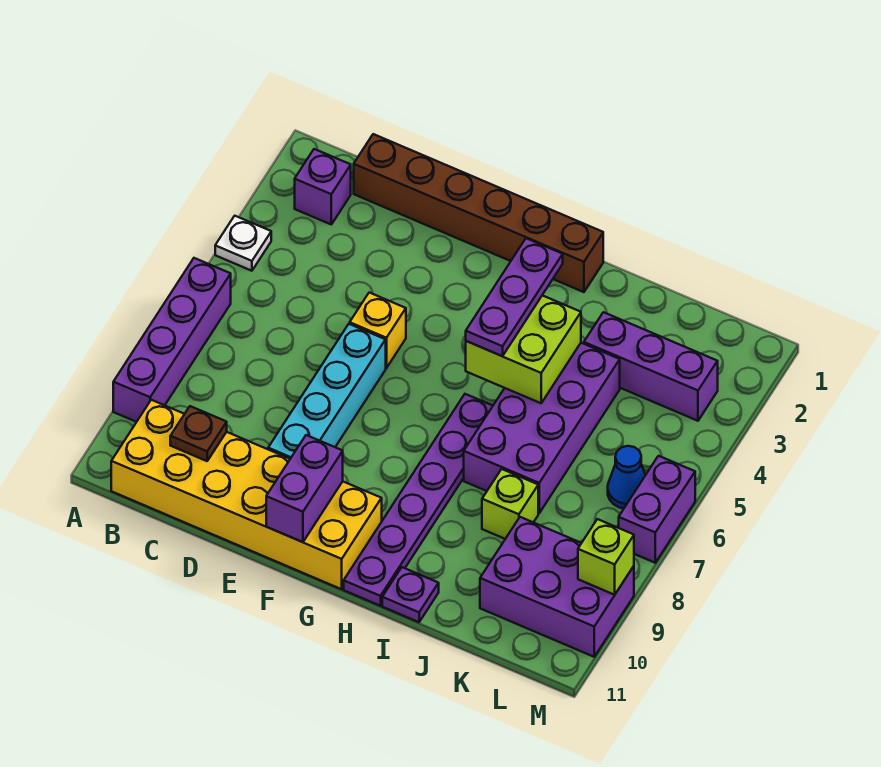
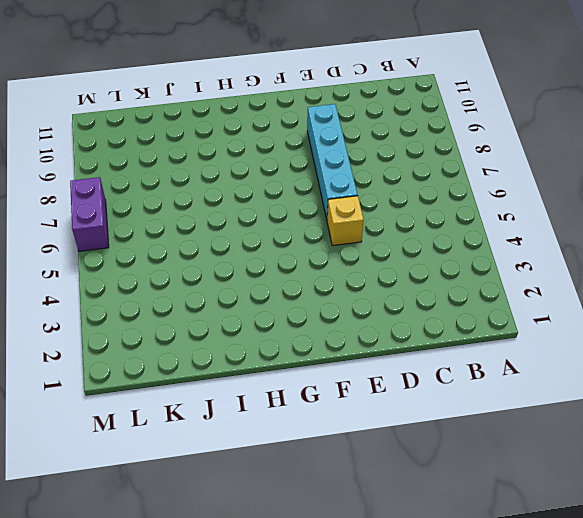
none -> white 1x1 plate [215,216,271,271]
none -> purple 1x4 brick [113,258,231,422]
none -> purple 1x1 brick [295,149,351,224]

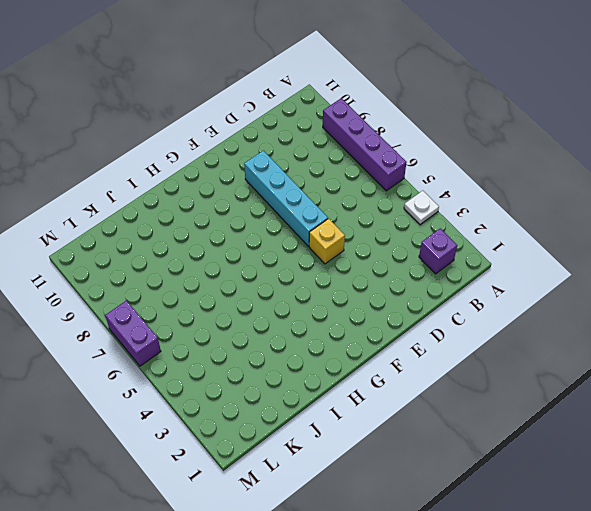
none -> yellow 2x6 brick [111,400,382,589]
none -> brown 1x6 brick [354,134,603,292]
none -> purple 1x6 plate [344,394,493,606]

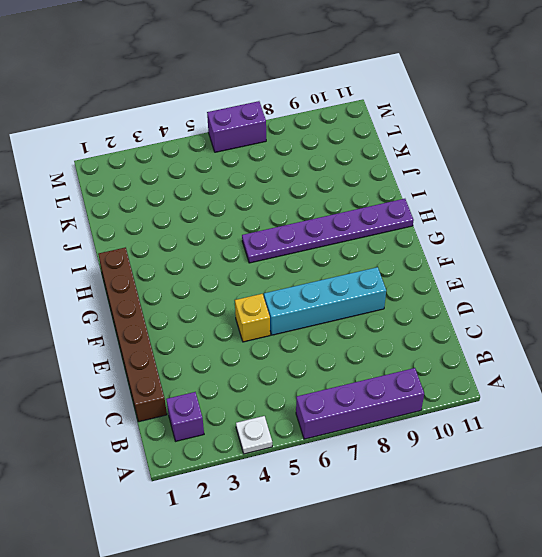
none -> yellow 2x6 brick [111,400,382,589]
none -> purple 2x4 brick [464,343,620,513]
none -> purple 1x1 plate [382,567,439,622]

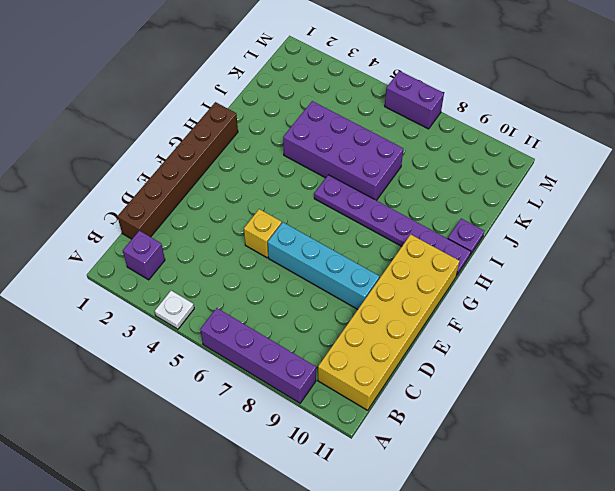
none -> purple 1x3 brick [584,312,718,421]
none -> lime 1x1 brick [482,469,538,539]
none -> purple 2x3 brick [480,517,634,657]

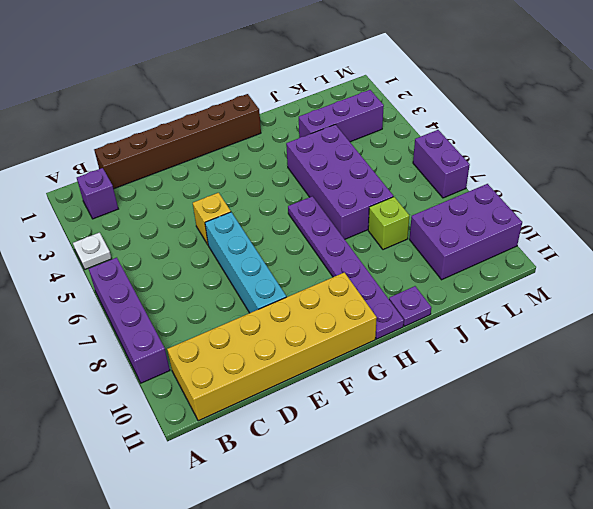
none -> blue 1x1 cone [608,446,645,509]
none -> brown 1x1 plate [170,406,227,461]
none -> purple 1x2 brick [266,435,343,542]

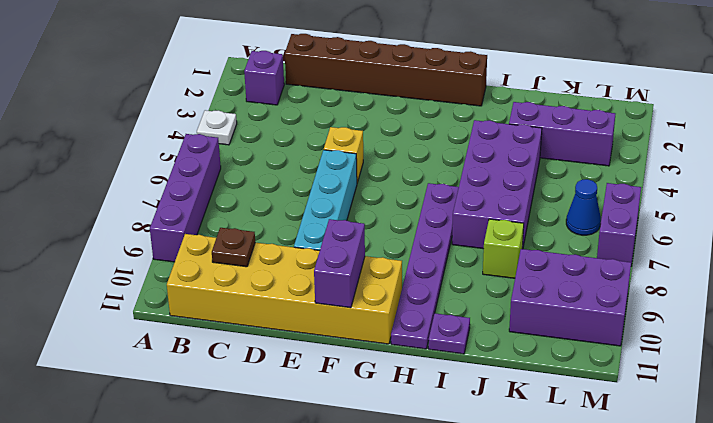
none -> lime 2x2 brick [466,295,581,403]
none -> lime 1x1 brick [578,519,634,595]
none -> purple 1x3 plate [466,238,563,356]

